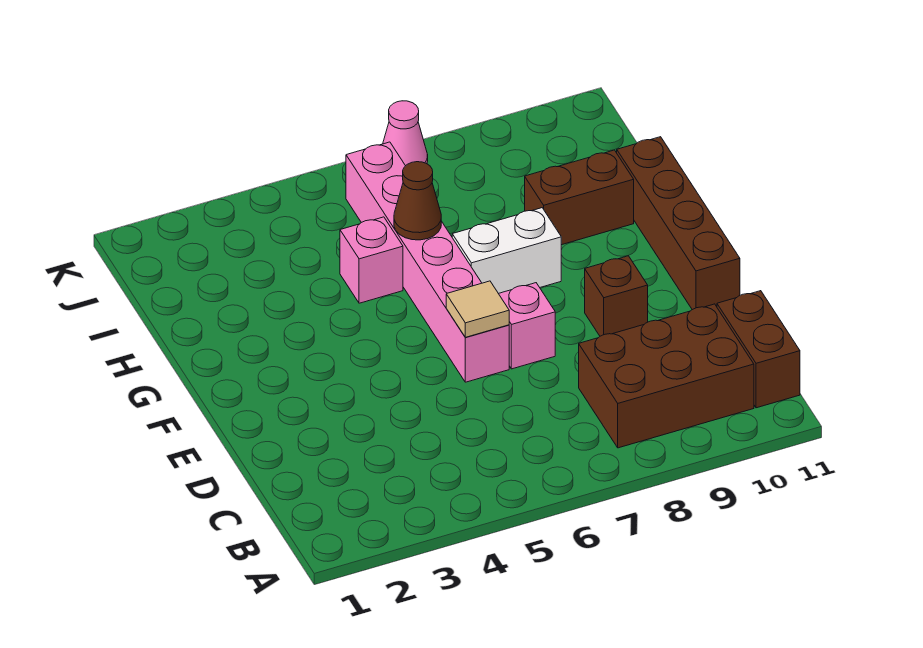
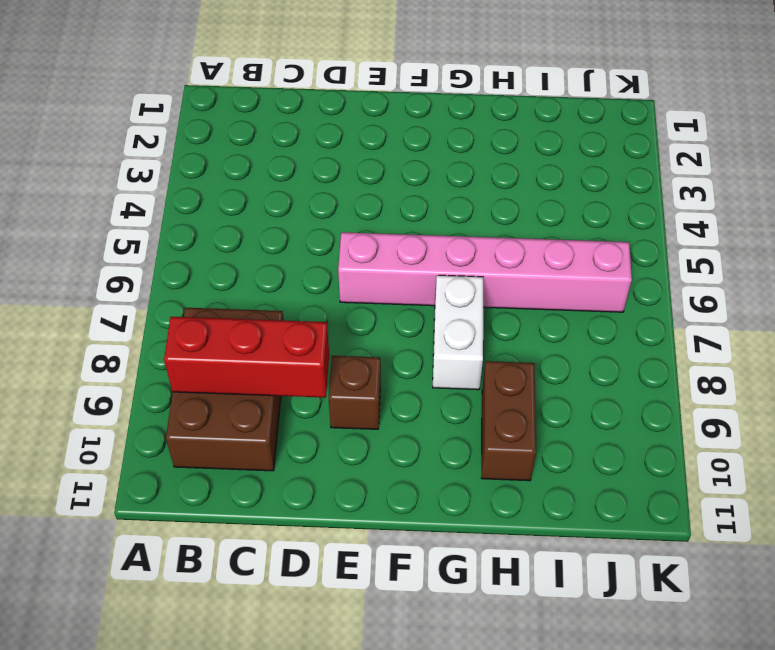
red 1x3 brick [164,317,329,398] -> none
none -> brown 1x2 brick [717,291,800,408]
none -> pink 1x1 brick [499,283,555,369]
none -> brown 1x4 brick [617,137,740,310]

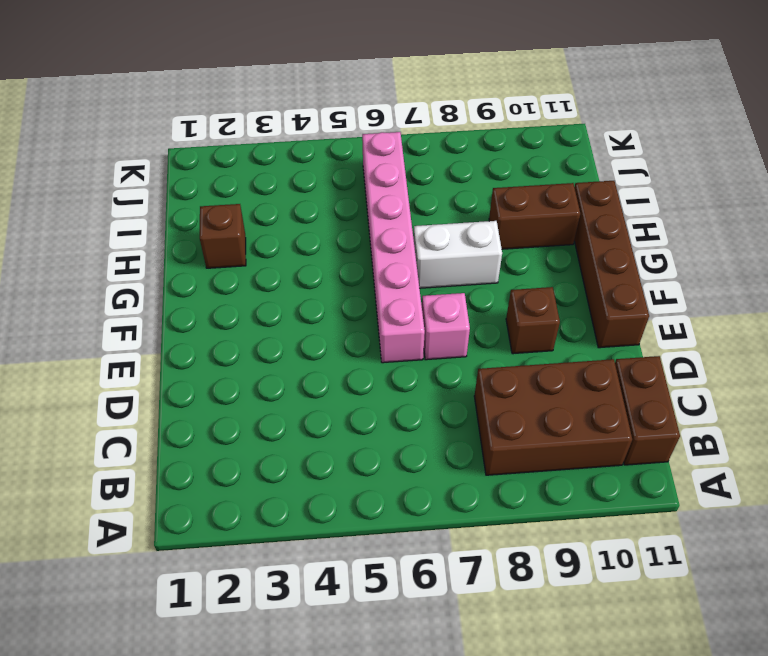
brown 1x1 brick [200,204,246,268] -> none
none -> pink 1x1 brick [340,217,403,303]
none -> pink 1x1 cone [383,101,428,166]
none -> tan 1x1 tile [446,281,509,337]

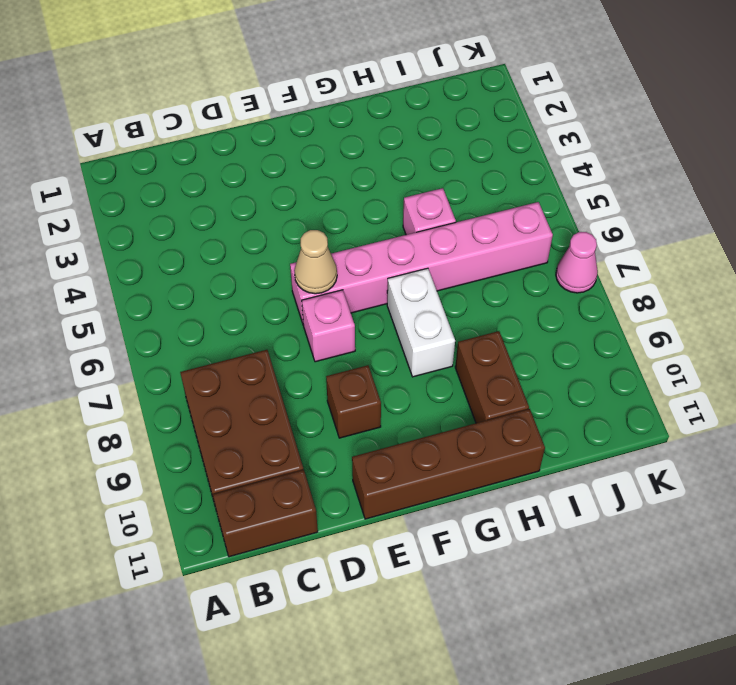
tan 1x1 cone [294,230,337,294] -> tan 1x1 tile [446,281,509,337]
none -> brown 1x1 cone [394,162,441,240]

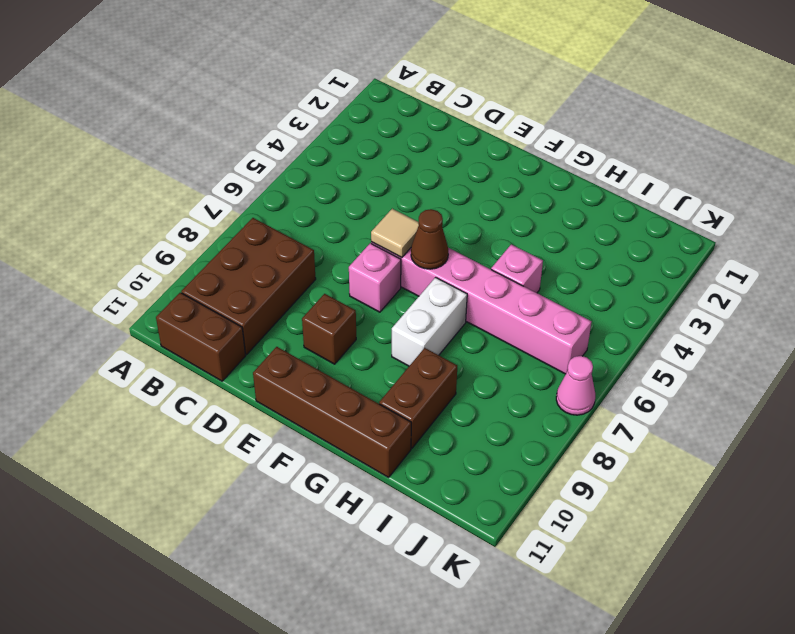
brown 1x1 cone [411,209,448,269] -> brown 1x1 cone moved to [394,162,441,240]

